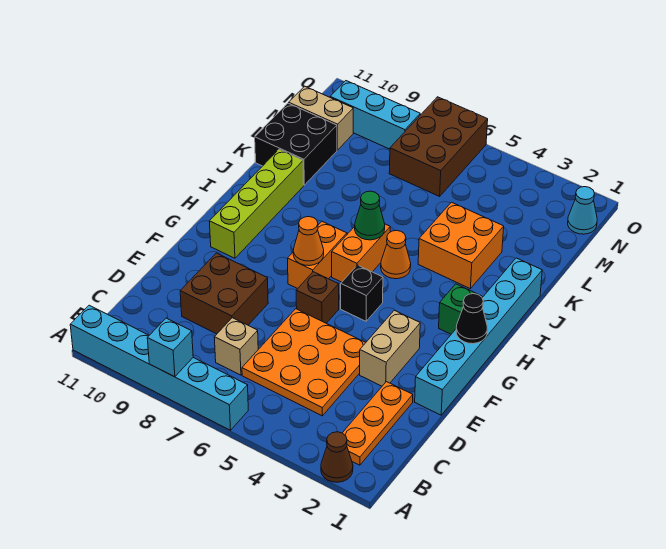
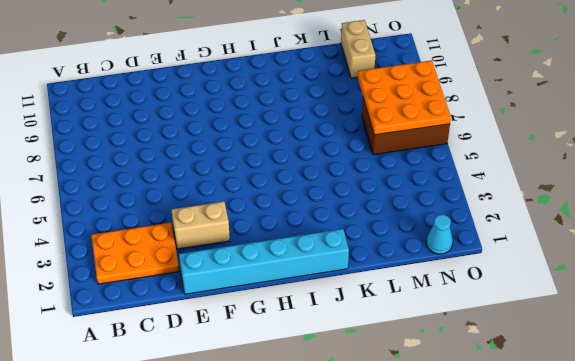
orange 2x3 plate [91,223,179,284] -> orange 1x3 plate [343,382,413,465]
orange 3x3 plate [358,60,451,135] -> orange 3x3 plate moved to [242,309,366,416]
none -> brown 1x1 cone [321,432,353,482]
none -> cyan 1x6 brick [70,305,248,430]
none -> tan 1x1 brick [214,318,258,375]

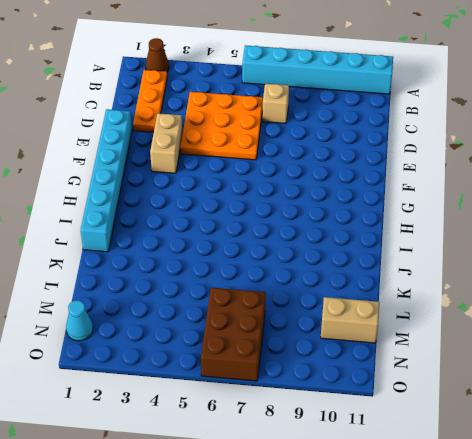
none -> brown 2x2 brick [180,253,268,334]
none -> brown 1x1 brick [296,272,339,323]
none -> black 1x1 brick [341,265,383,321]

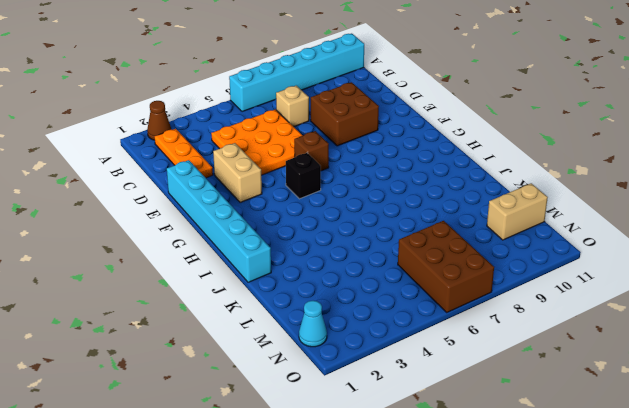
none -> orange 1x2 brick [288,222,347,289]
none -> lime 1x4 brick [210,149,304,258]
none -> green 1x1 brick [439,284,482,334]

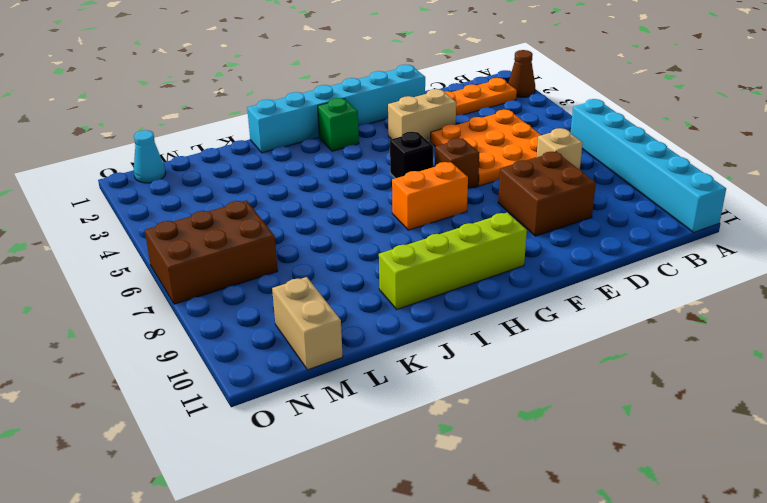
none -> orange 1x2 brick [332,224,390,282]
none -> orange 1x1 cone [381,230,411,279]
none -> orange 2x2 brick [418,202,504,289]

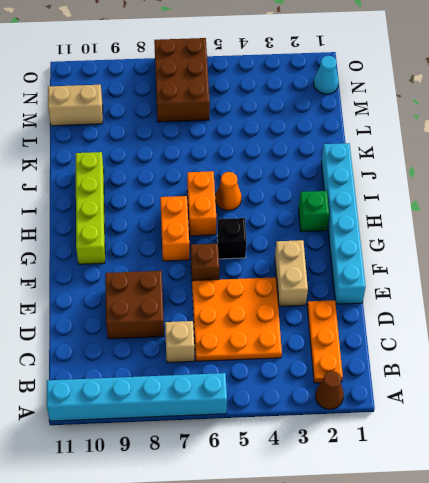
none -> orange 2x2 brick [418,202,504,289]
none -> black 2x2 brick [255,103,337,185]
none -> cyan 1x3 brick [330,81,420,149]

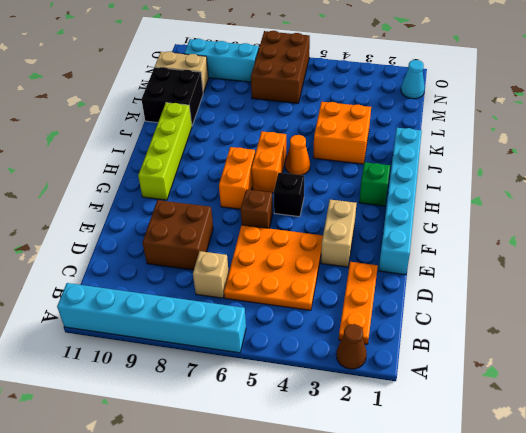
none -> cyan 1x1 brick [147,318,193,377]
none -> black 1x1 cone [456,294,487,344]
none -> orange 1x1 cone [293,217,324,266]

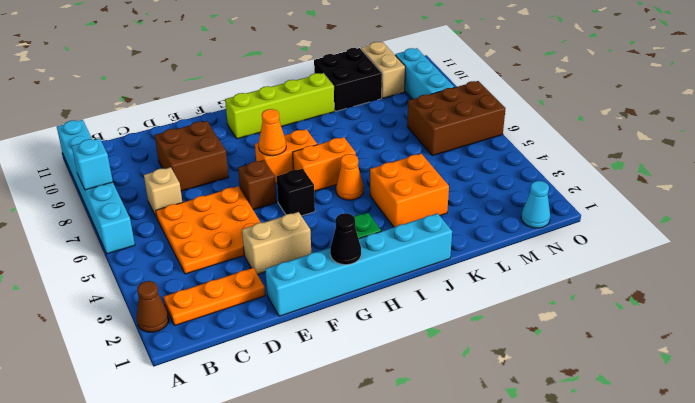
none -> green 1x1 cone [355,191,385,240]

